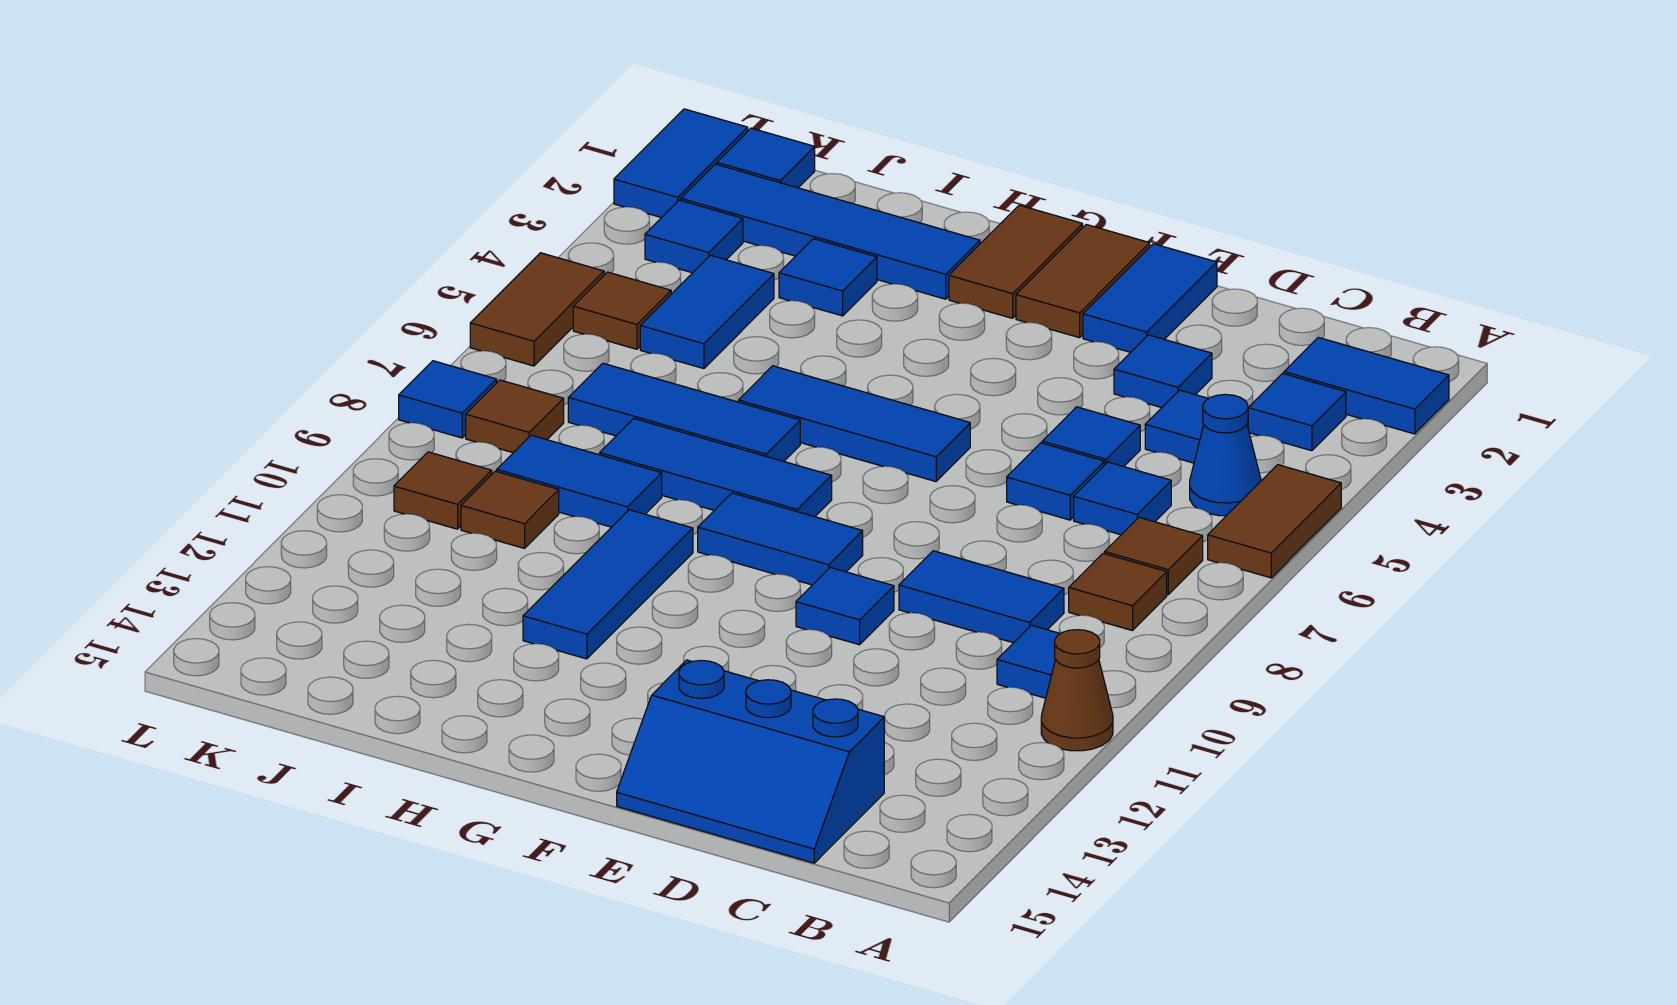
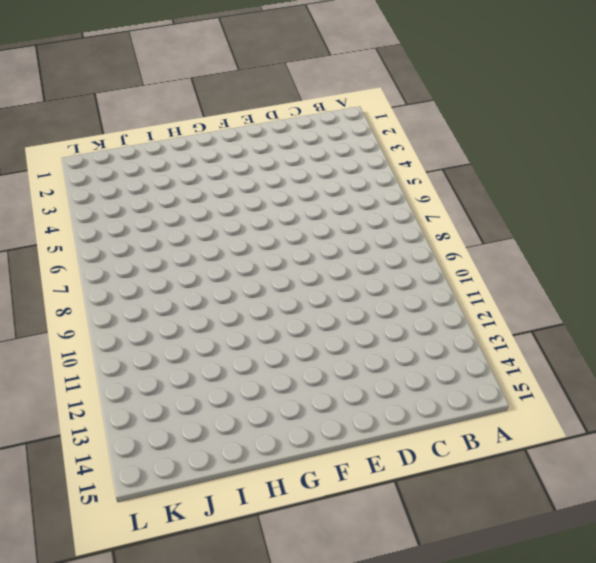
none -> blue 1x2 tile [1284,337,1449,434]
none -> brown 1x2 tile [1208,465,1341,578]
none -> brown 1x1 cone [1041,630,1113,751]
none -> blue 1x1 tile [1248,373,1346,451]

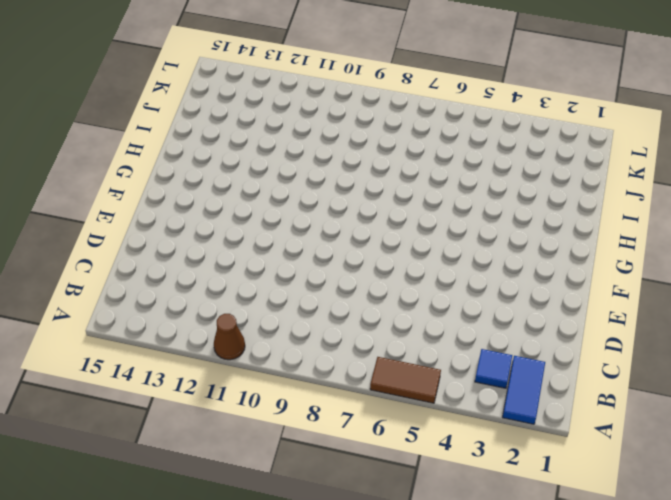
none -> blue 1x1 cone [1190,394,1261,516]
none -> brown 1x1 tile [1105,517,1203,594]
none -> brown 1x1 tile [1069,553,1167,631]
none -> blue 1x1 tile [997,625,1060,698]

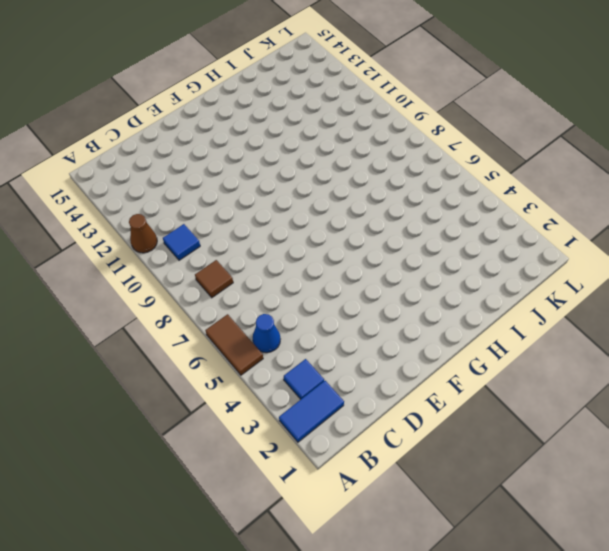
none -> brown 1x1 tile [1105,517,1203,594]
none -> blue 1x1 tile [1145,390,1209,463]
none -> blue 1x1 tile [1074,462,1171,535]
none -> blue 1x2 tile [899,551,1064,643]

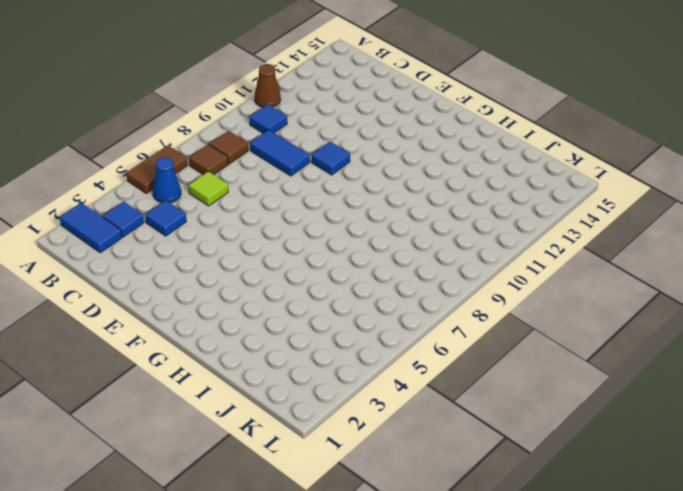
lime 1x1 tile [188,171,228,206] -> blue 1x1 tile [1074,462,1171,535]
none -> blue 2x3 slope [617,660,884,863]
none -> blue 1x1 tile [1114,335,1212,408]
none -> blue 1x1 tile [1042,407,1140,467]
none -> blue 1x1 tile [1007,443,1104,520]

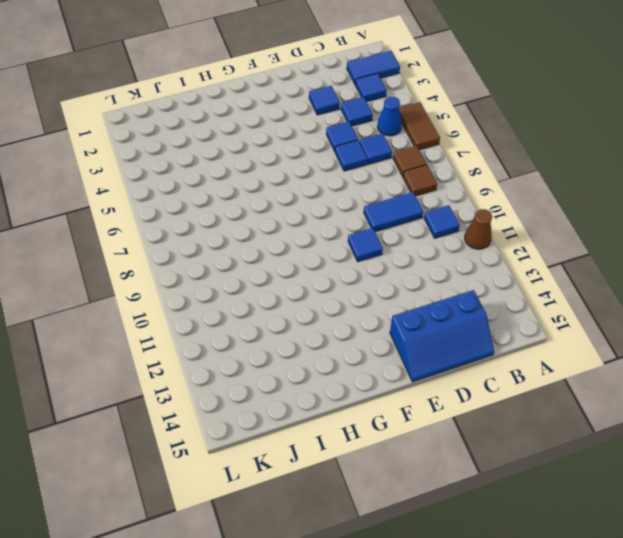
none -> blue 1x2 tile [1083,244,1217,352]
none -> brown 1x2 tile [1016,225,1150,338]
none -> blue 1x3 tile [738,366,970,481]
none -> blue 1x2 tile [698,493,863,585]

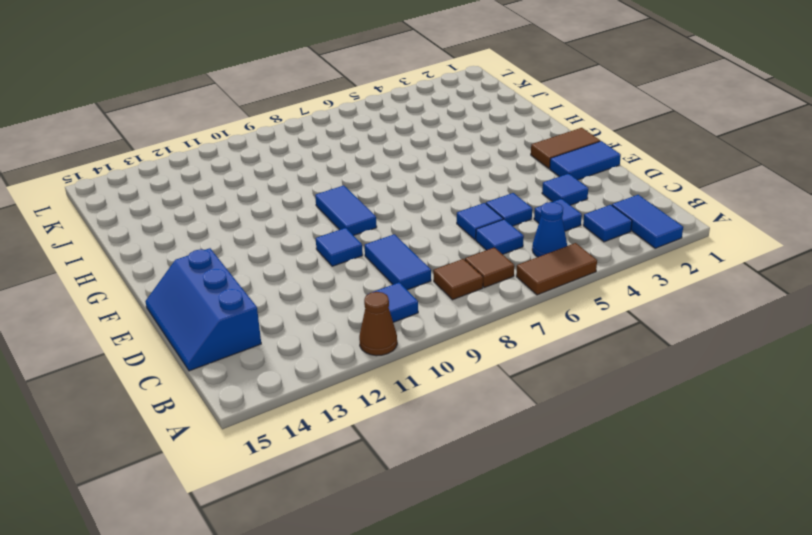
none -> blue 1x3 tile [738,366,970,481]
none -> brown 1x2 tile [949,205,1083,318]
none -> blue 1x3 tile [600,419,832,517]
none -> blue 1x4 tile [681,164,980,299]

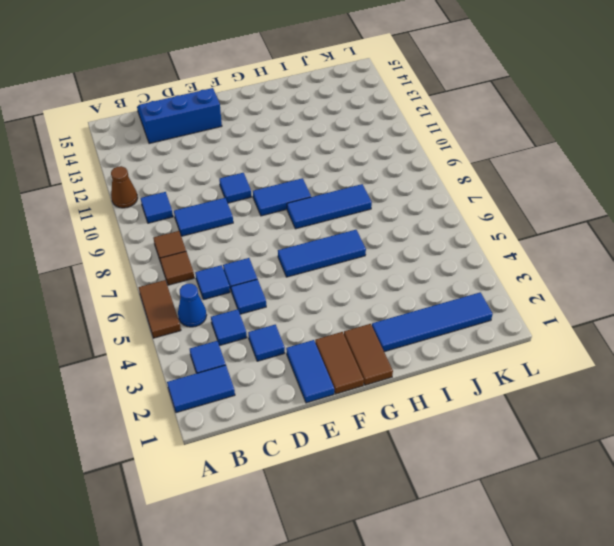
none -> blue 1x3 tile [568,363,800,461]
none -> blue 1x3 tile [523,510,693,659]
none -> blue 1x1 tile [779,239,877,316]
none -> blue 1x2 tile [497,435,662,527]

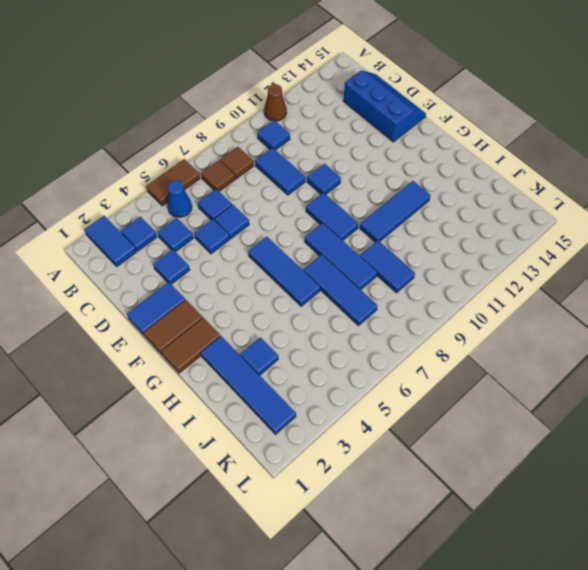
none -> blue 1x2 tile [640,255,774,369]
none -> brown 1x1 tile [461,471,559,548]
none -> blue 1x1 tile [717,128,815,188]
none -> blue 1x1 tile [645,200,743,273]

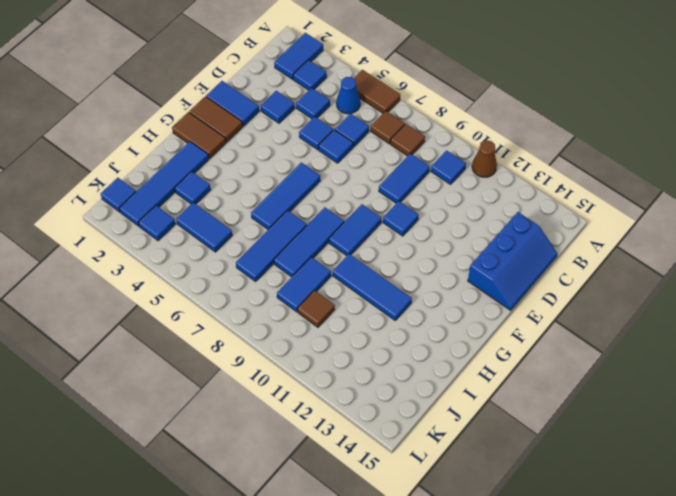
none -> brown 1x1 tile [573,272,671,349]
none -> brown 1x1 tile [466,380,564,453]
none -> brown 1x1 tile [394,452,492,529]
none -> blue 1x2 tile [614,109,748,218]

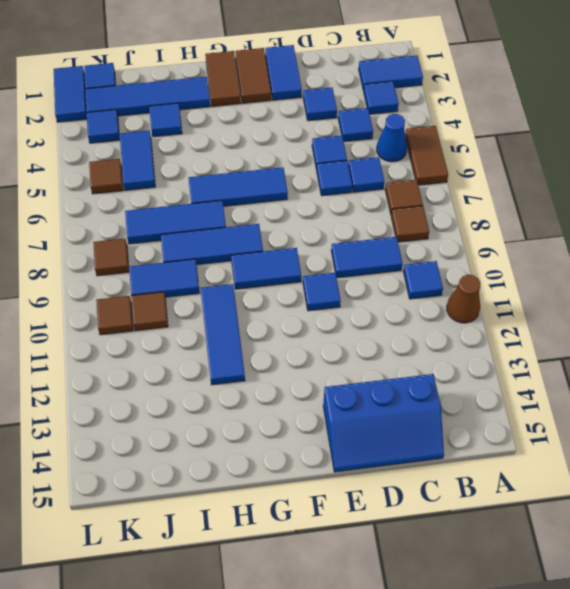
none -> brown 1x2 tile [470,253,604,366]
none -> blue 1x1 tile [399,361,497,438]

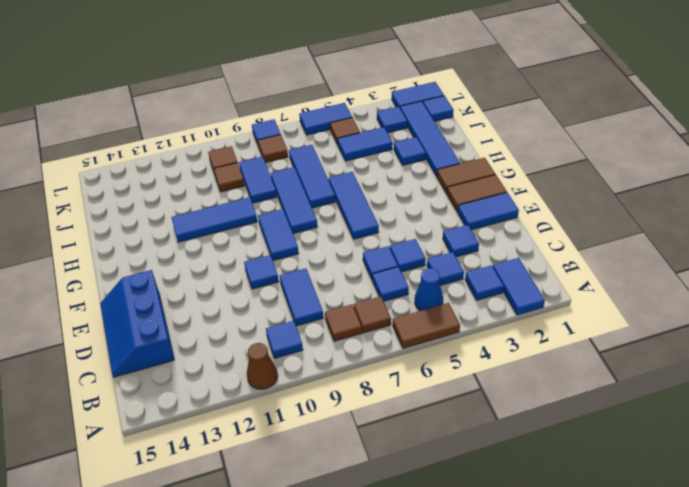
blue 1x2 tile [299,103,352,135] -> brown 1x2 tile [470,253,604,366]

